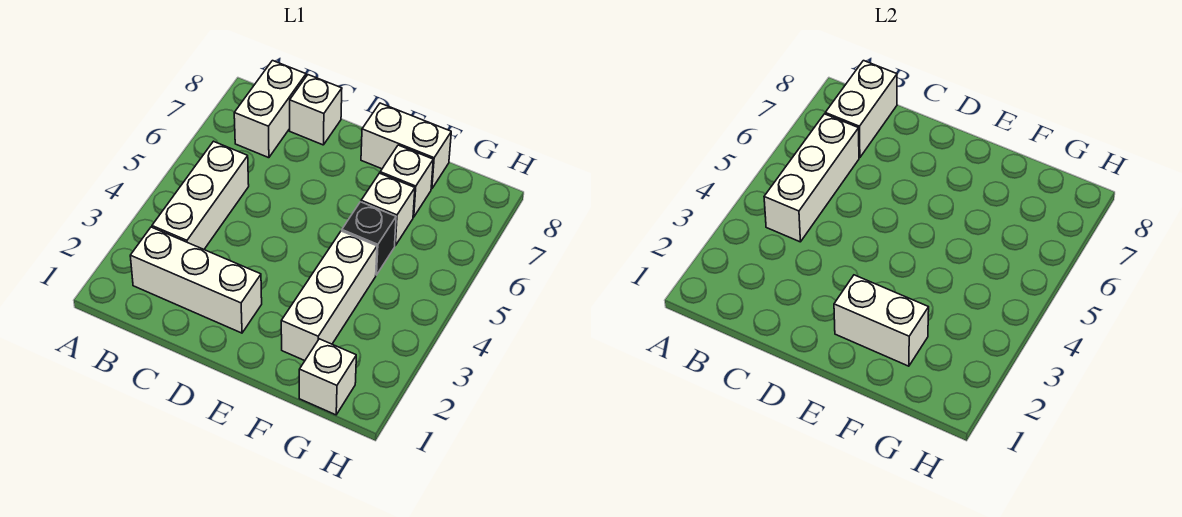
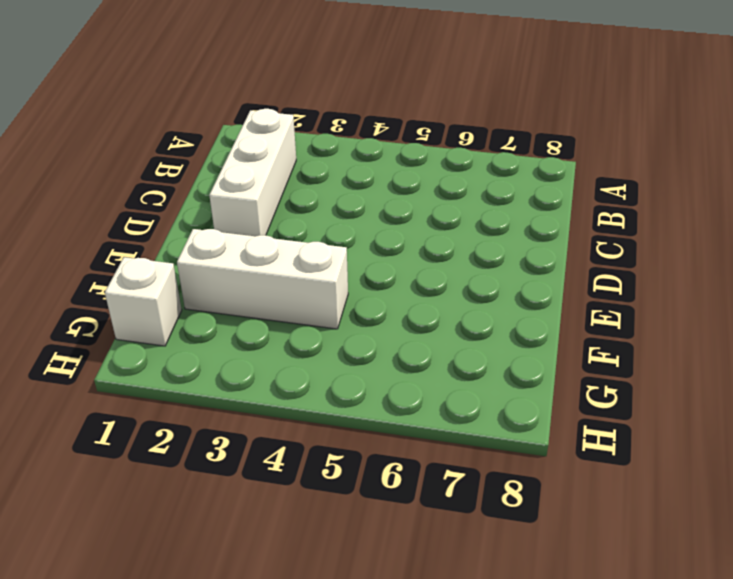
none -> white 1x3 brick [152,141,249,249]
none -> white 1x2 brick [234,61,306,158]
none -> white 1x1 brick [290,75,342,145]

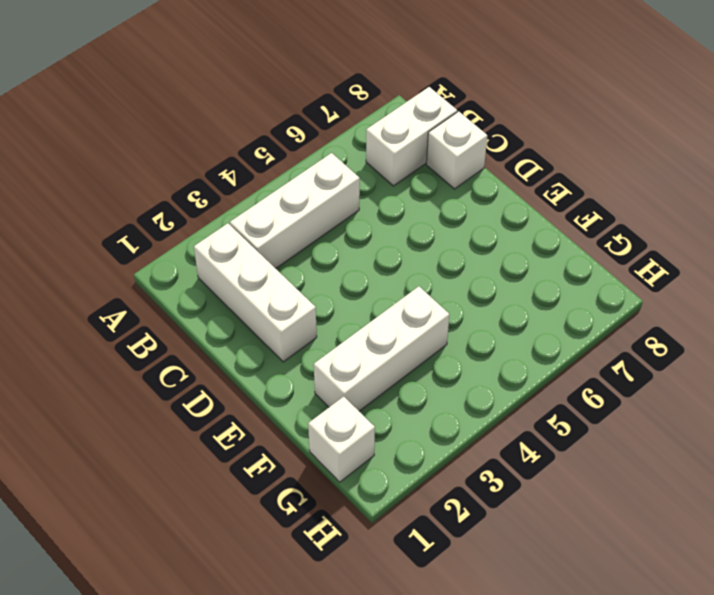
none -> white 1x2 brick [361,103,451,189]
none -> black 1x1 brick [342,202,396,275]
none -> white 1x1 brick [361,173,415,246]

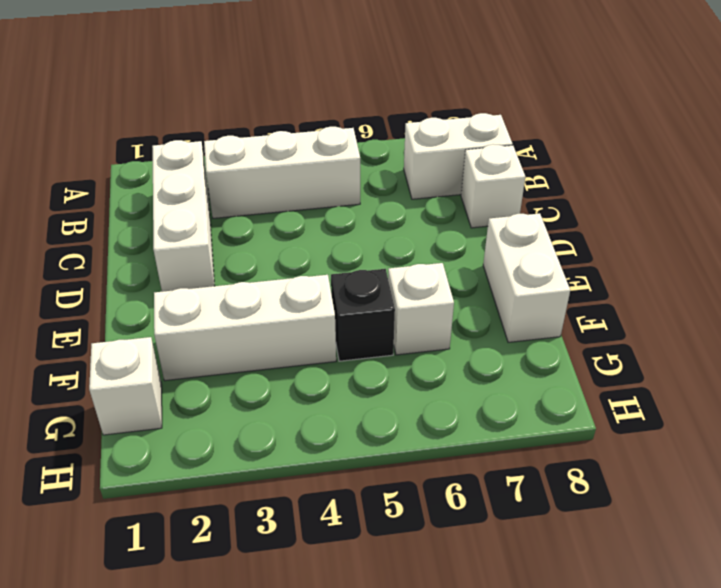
none -> white 1x1 brick [380,145,433,217]
none -> white 1x3 brick [764,114,859,242]
none -> white 1x2 brick [825,61,897,158]

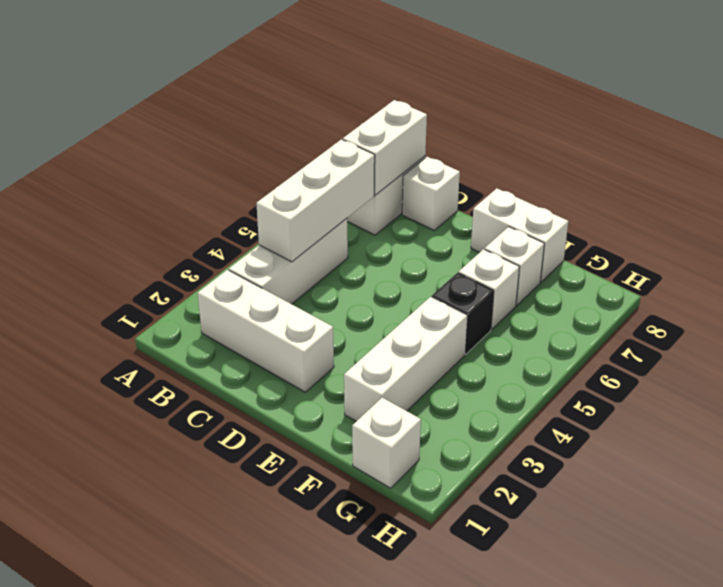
none -> white 1x2 brick [834,275,929,366]

